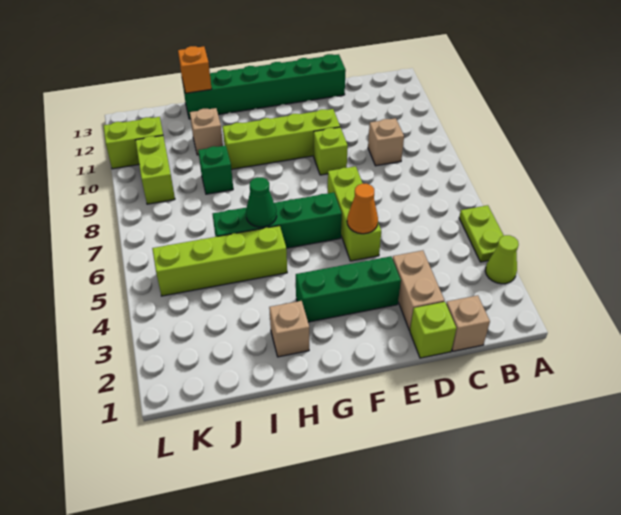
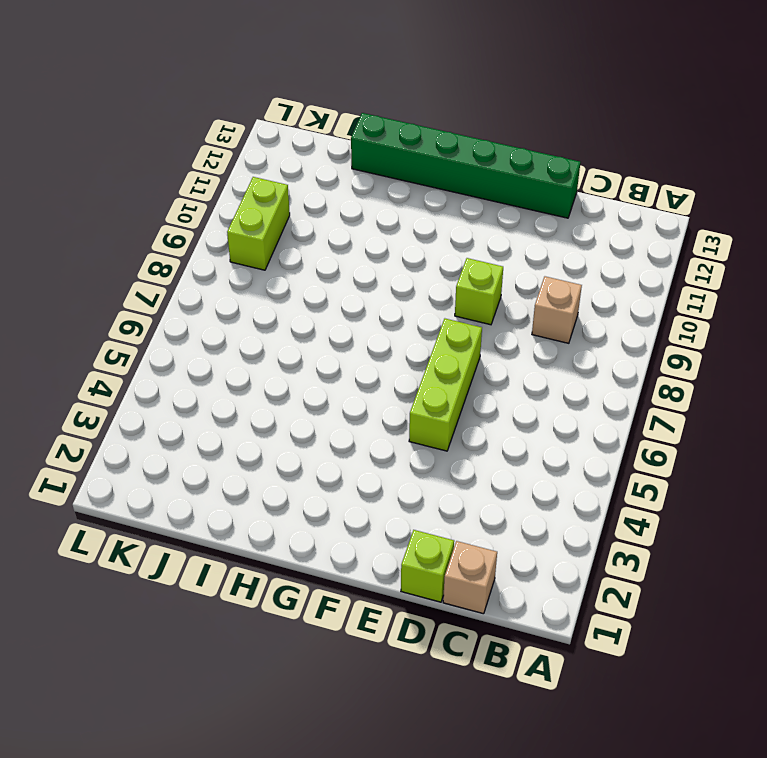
none -> lime 1x1 cone [485,235,519,284]
none -> lime 1x2 plate [459,205,504,262]
none -> tan 1x2 brick [393,250,445,331]

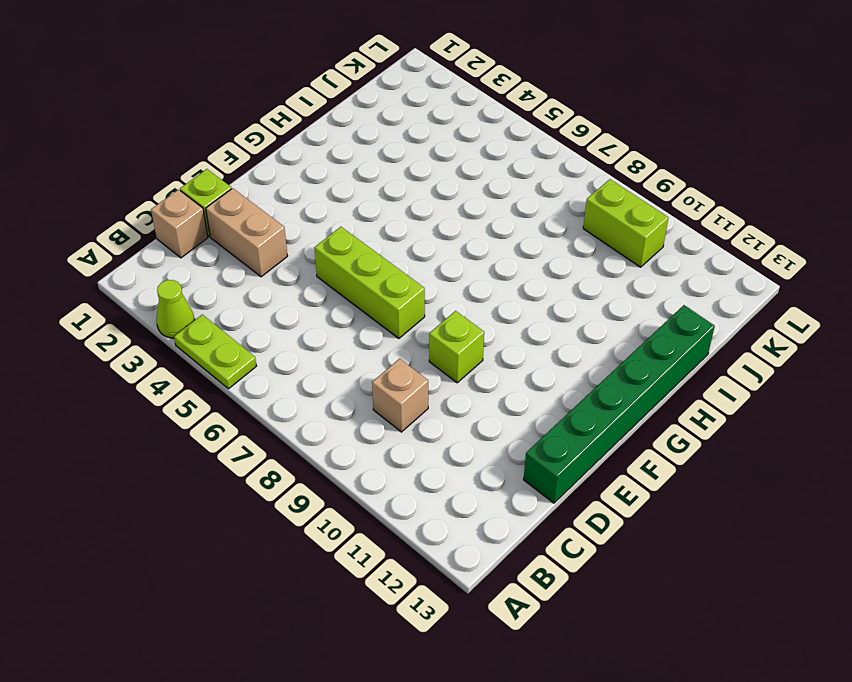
none -> green 1x3 brick [296,256,401,322]
none -> lime 1x4 brick [223,109,340,169]
none -> green 1x4 brick [213,192,342,248]

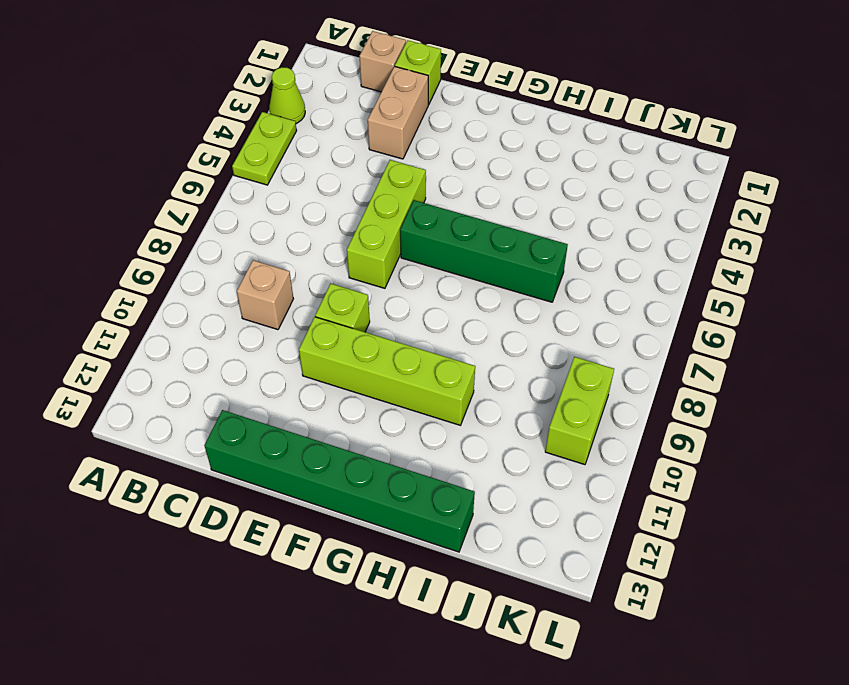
none -> green 1x3 brick [296,256,401,322]
none -> tan 1x1 brick [269,301,309,357]
none -> lime 1x4 brick [152,226,287,296]

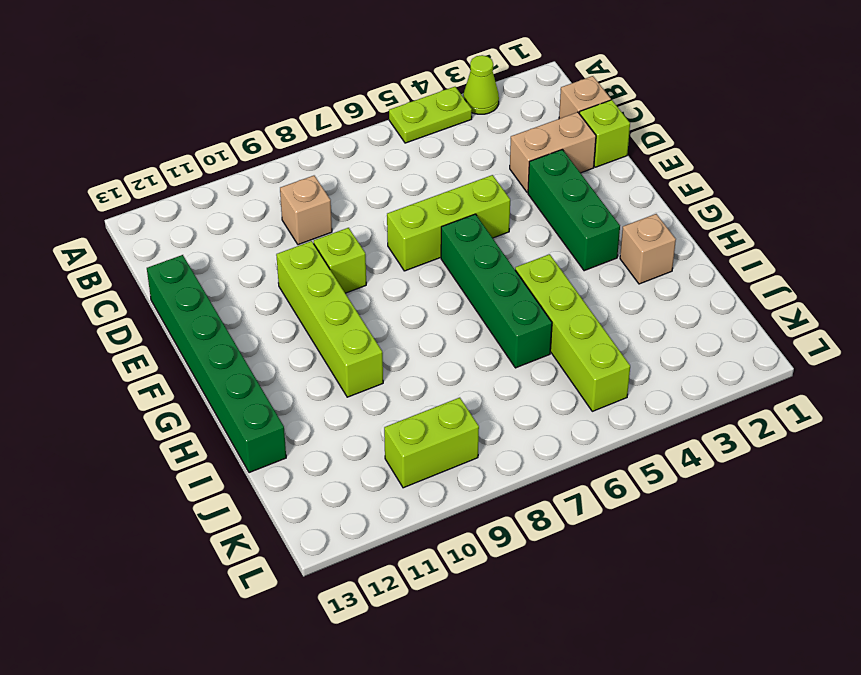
none -> green 1x1 brick [198,146,233,194]
none -> tan 1x1 brick [190,108,223,155]
none -> lime 1x2 brick [104,117,163,169]

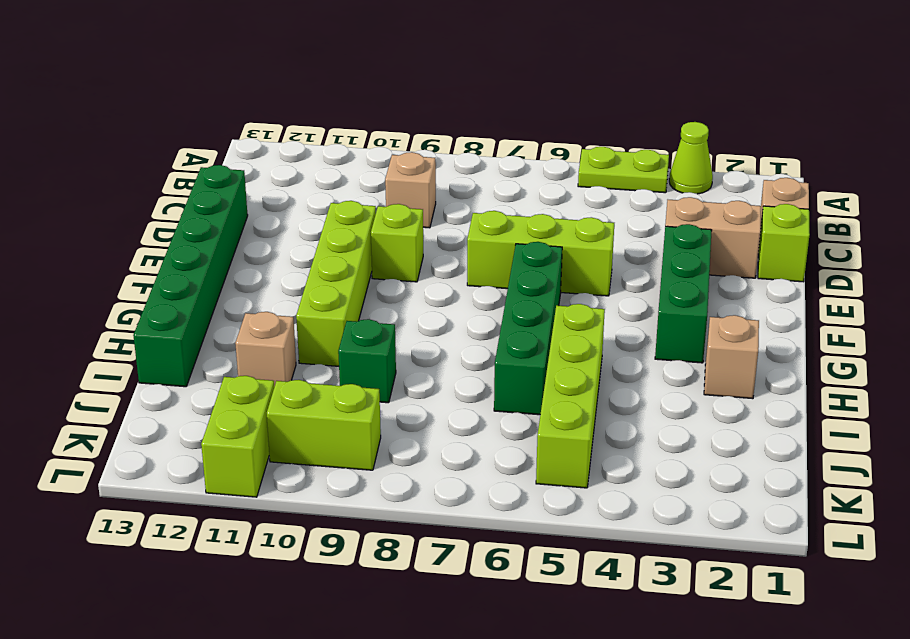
none -> orange 1x1 cone [347,184,378,234]
none -> green 1x1 cone [246,177,277,227]
none -> orange 1x1 brick [178,46,212,93]

